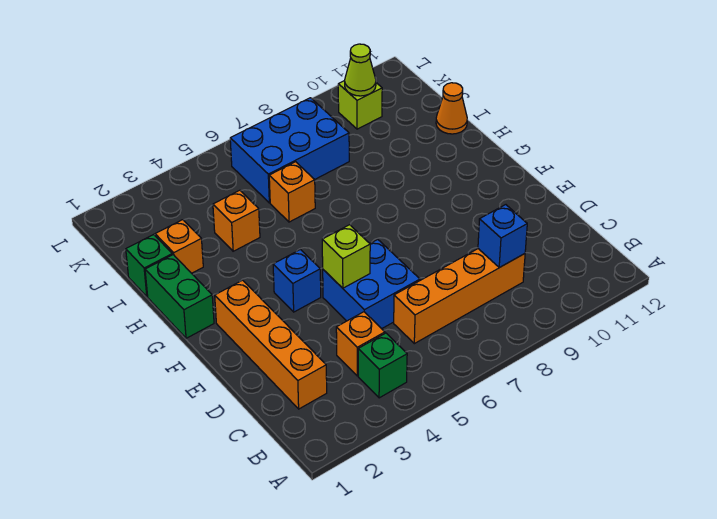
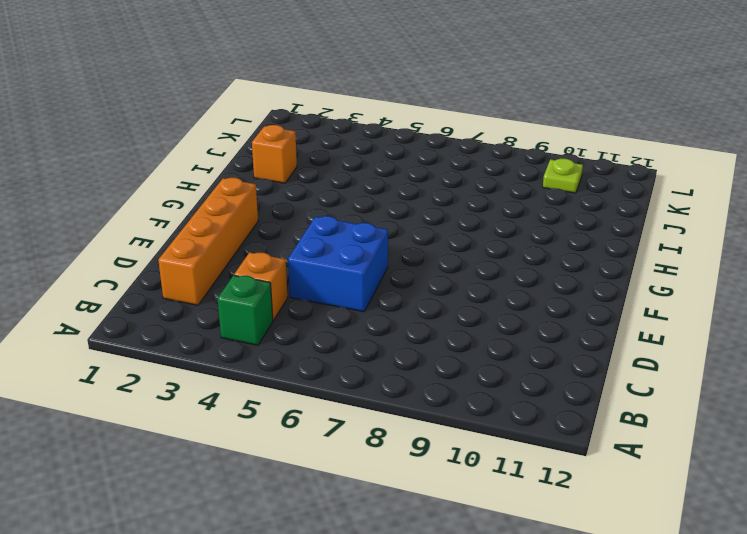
lime 1x1 plate [543,159,583,193] -> lime 1x1 brick [338,81,382,129]
none -> orange 1x4 brick [394,249,525,344]
none -> blue 1x1 brick [273,250,321,312]
none -> green 1x2 brick [145,255,214,338]

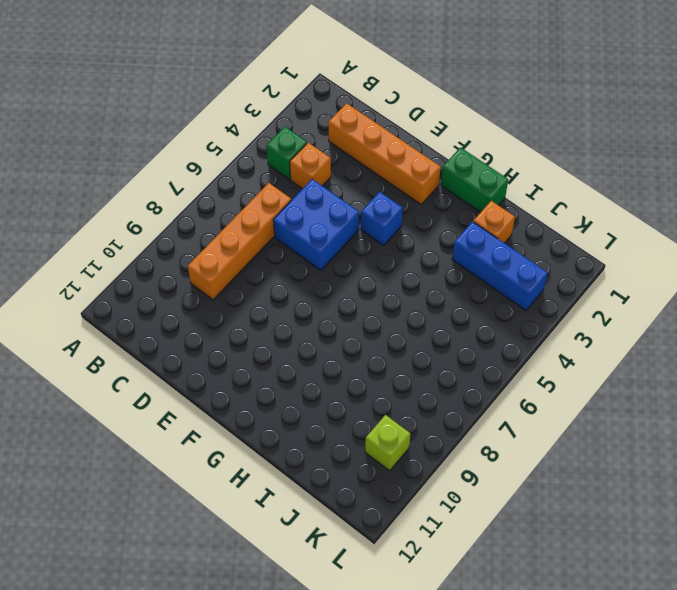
blue 1x3 brick [452,222,548,310] -> none
none -> green 1x1 brick [126,235,172,297]
none -> orange 1x1 brick [213,190,260,251]
none -> orange 1x1 brick [269,162,315,222]

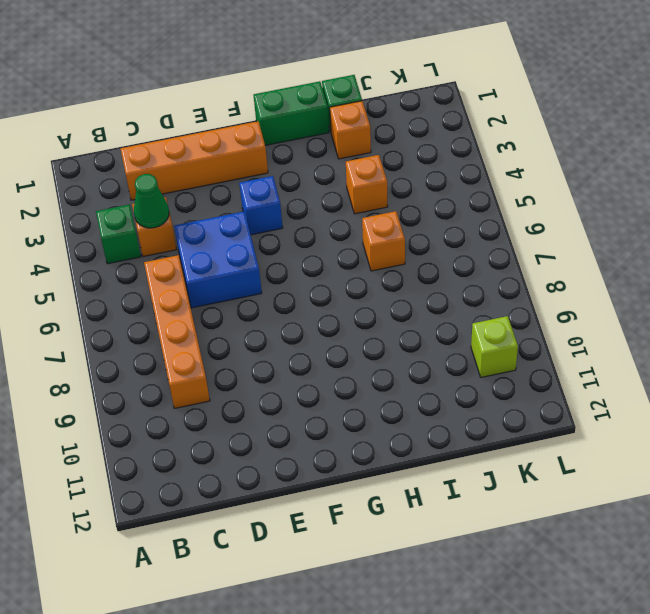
green 1x1 cone [134,174,169,228] -> none
none -> orange 1x1 cone [436,83,467,134]
none -> blue 2x3 brick [230,98,349,203]
none -> blue 1x1 brick [478,205,527,268]

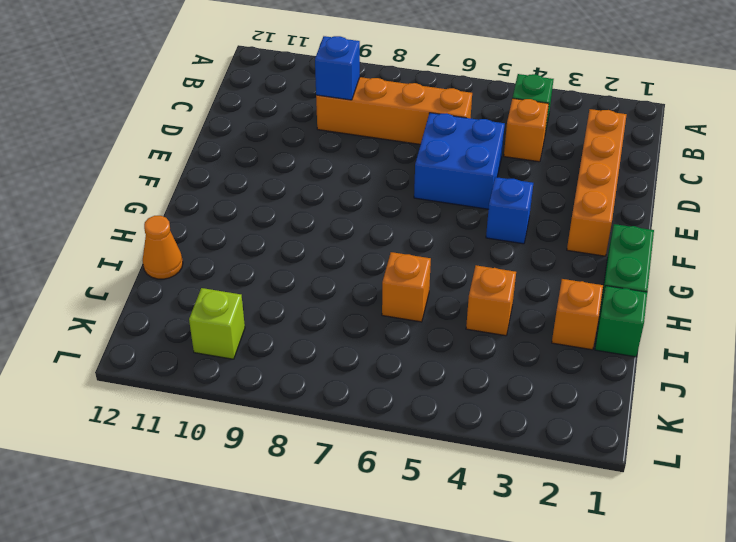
none -> blue 2x3 brick [230,98,349,203]
none -> lime 1x1 brick [322,225,370,288]
none -> lime 1x1 cone [345,44,376,96]

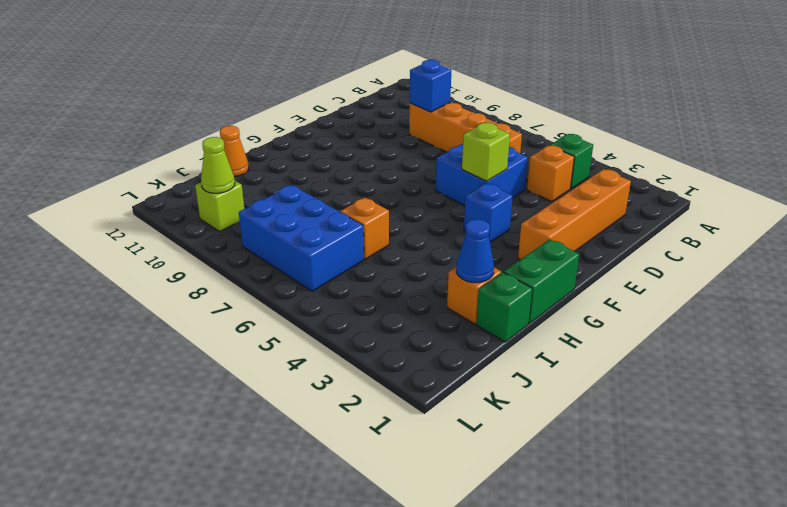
blue 1x1 cone [456,219,494,283] -> none
none -> orange 1x1 brick [213,190,260,251]

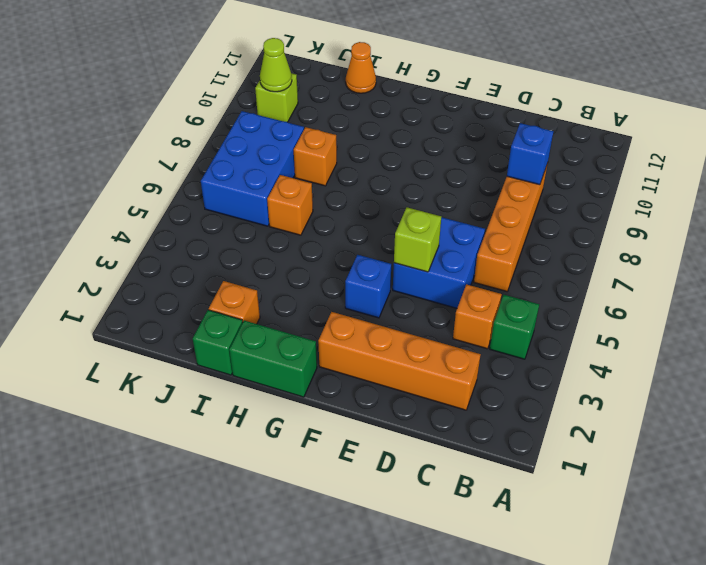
orange 1x1 brick [294,127,337,186] -> orange 1x1 brick moved to [213,190,260,251]

